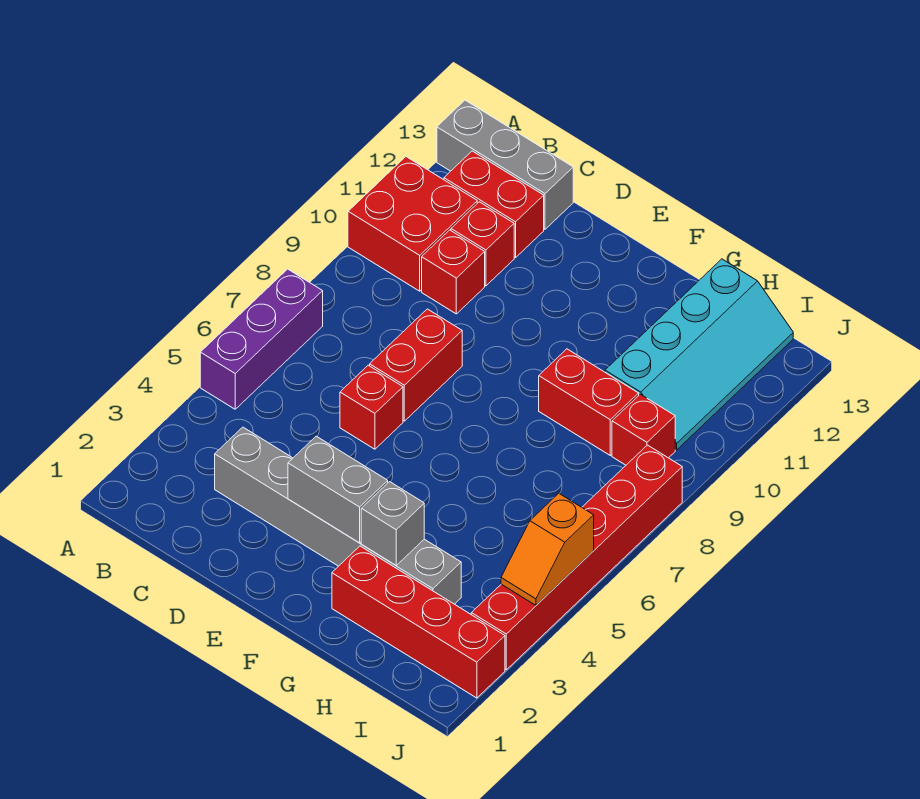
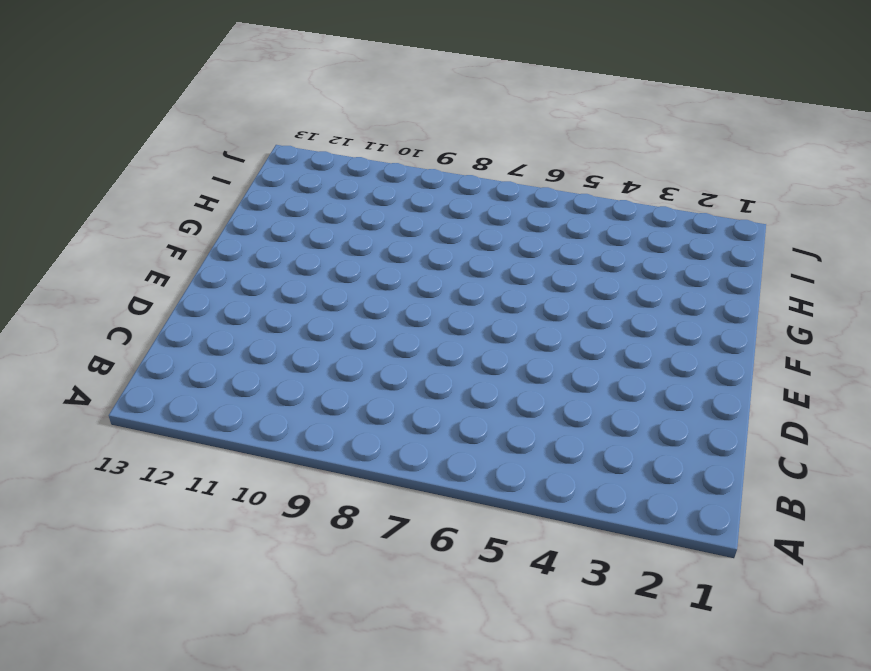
none -> purple 1x3 brick [200,269,323,409]
none -> red 2x2 brick [348,157,477,291]
none -> grey 1x3 brick [437,100,573,229]

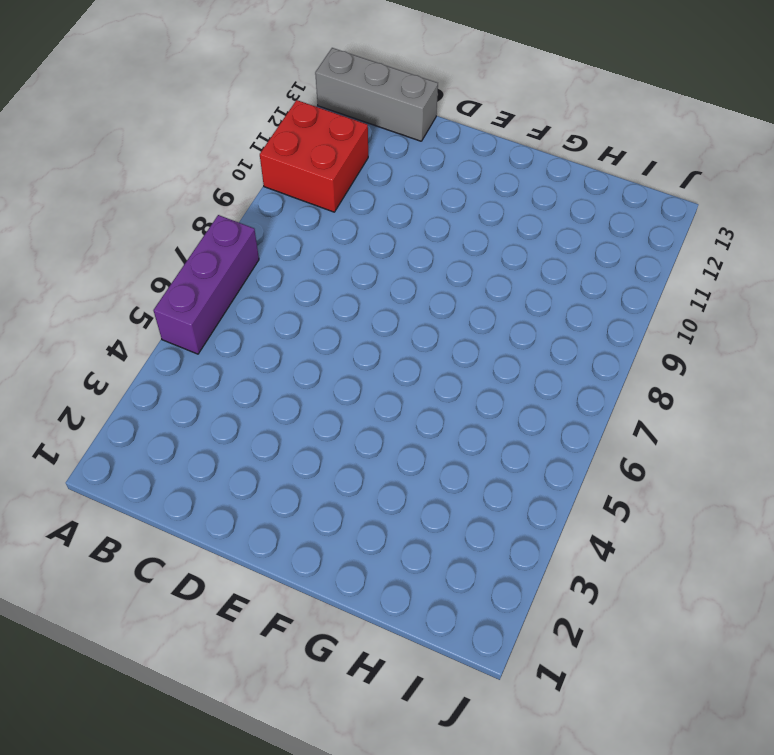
none -> red 1x2 brick [444,151,544,258]
none -> grey 1x6 brick [215,427,461,604]
none -> red 1x1 brick [422,230,485,314]

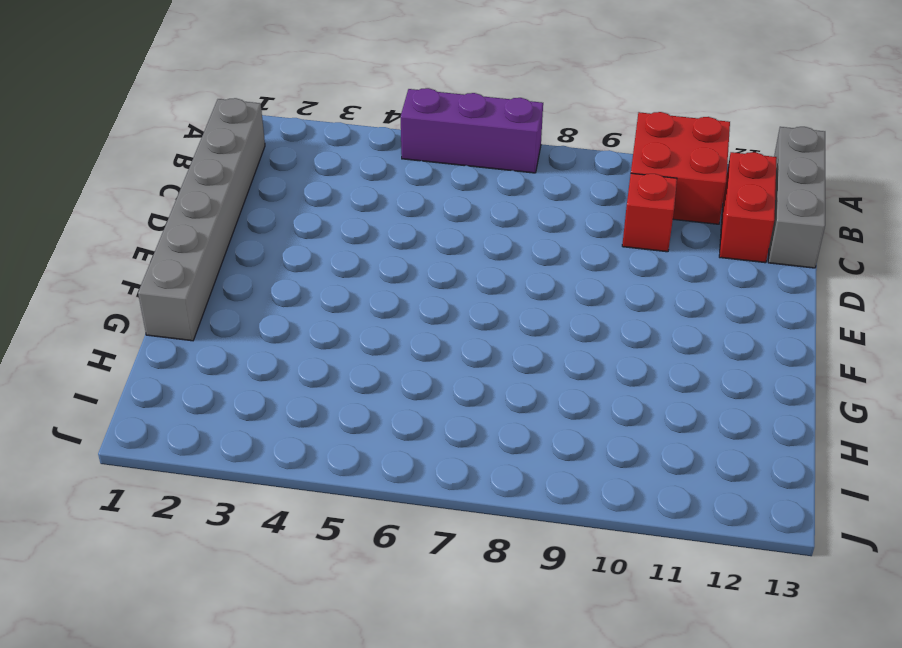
grey 1x6 brick [138,98,265,341] -> grey 1x6 brick moved to [215,427,461,604]
none -> red 1x1 brick [451,202,514,286]
none -> red 1x1 brick [340,365,403,449]
none -> red 1x2 brick [370,309,462,421]

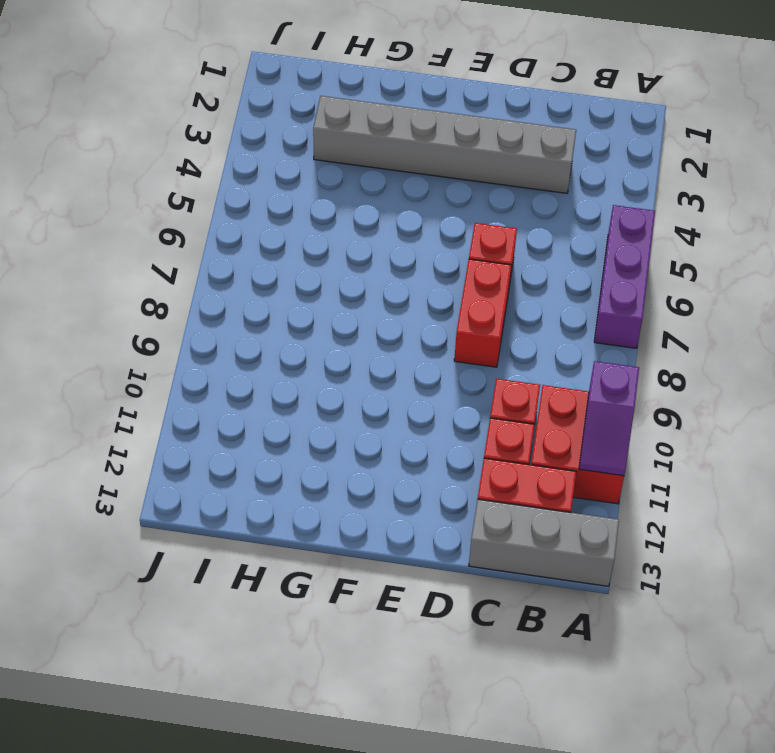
purple 1x2 slope [579,361,639,476] -> none
none -> red 1x4 brick [332,546,505,698]
none -> red 1x2 brick [539,349,639,455]
none -> cyan 2x4 slope [605,259,793,450]

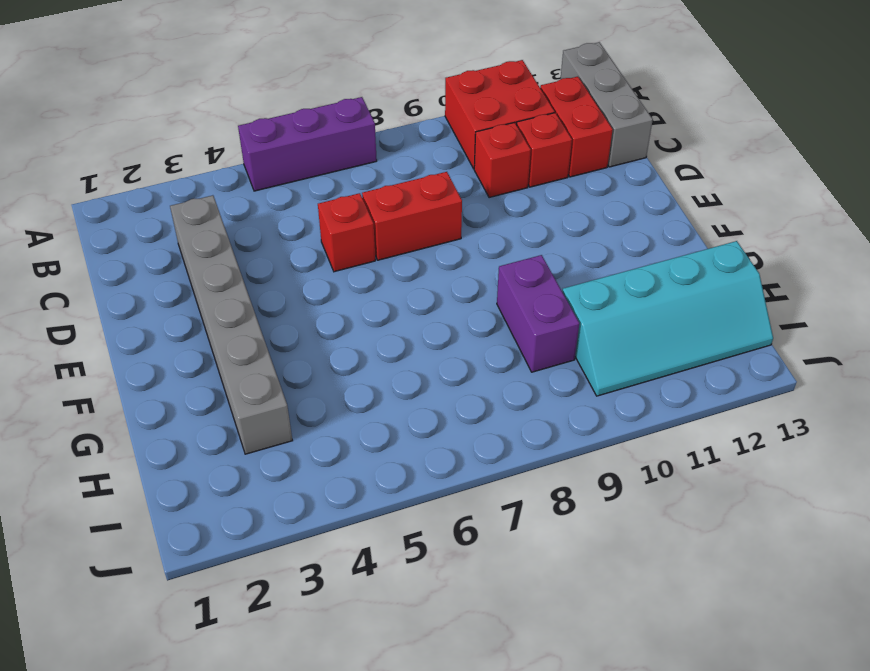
purple 1x2 brick [497,255,579,372] -> red 1x2 brick [539,349,639,455]
none -> red 1x4 brick [332,546,505,698]
none -> red 1x1 brick [612,394,675,465]
none -> red 1x6 brick [471,445,682,670]

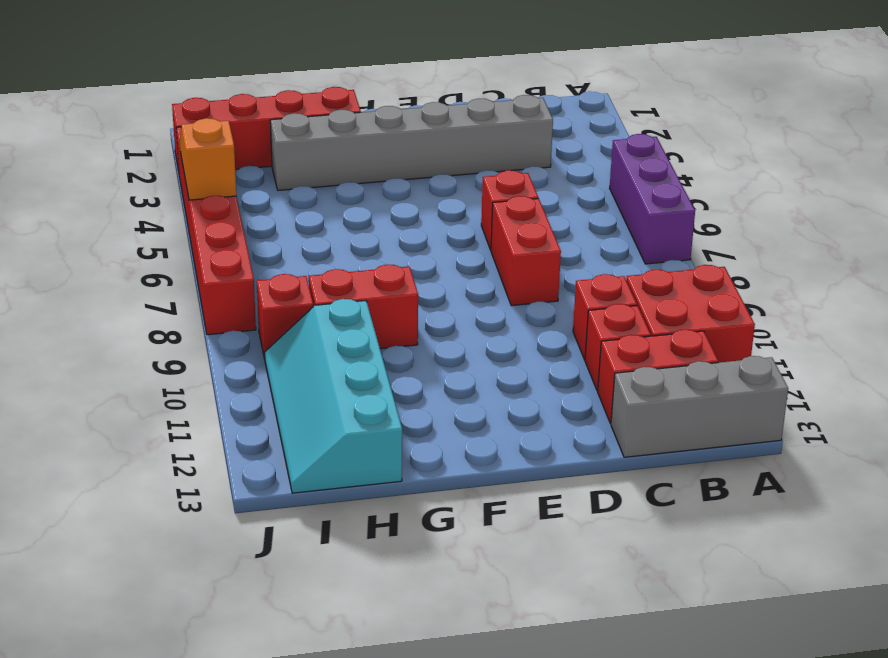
none -> grey 1x2 brick [288,436,388,543]
none -> grey 1x1 brick [361,482,424,565]

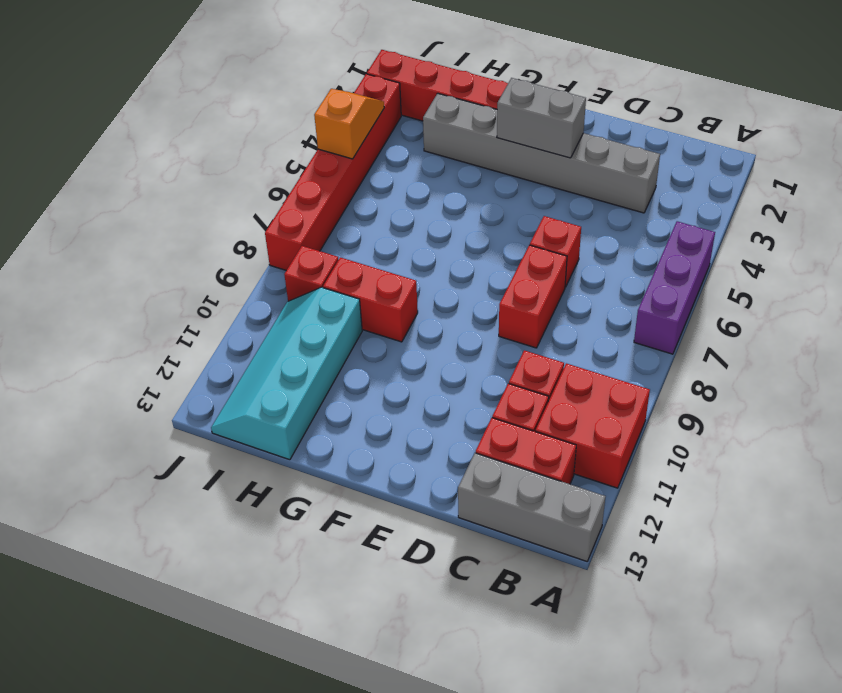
none -> grey 1x1 brick [361,482,424,565]

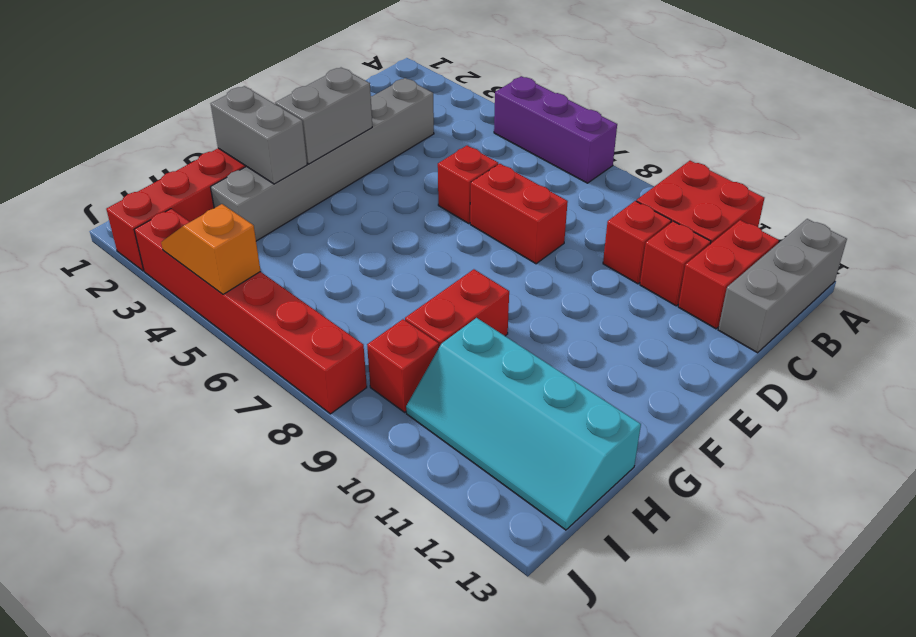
grey 1x2 brick [211,86,307,184] -> grey 1x1 brick [361,482,424,565]

